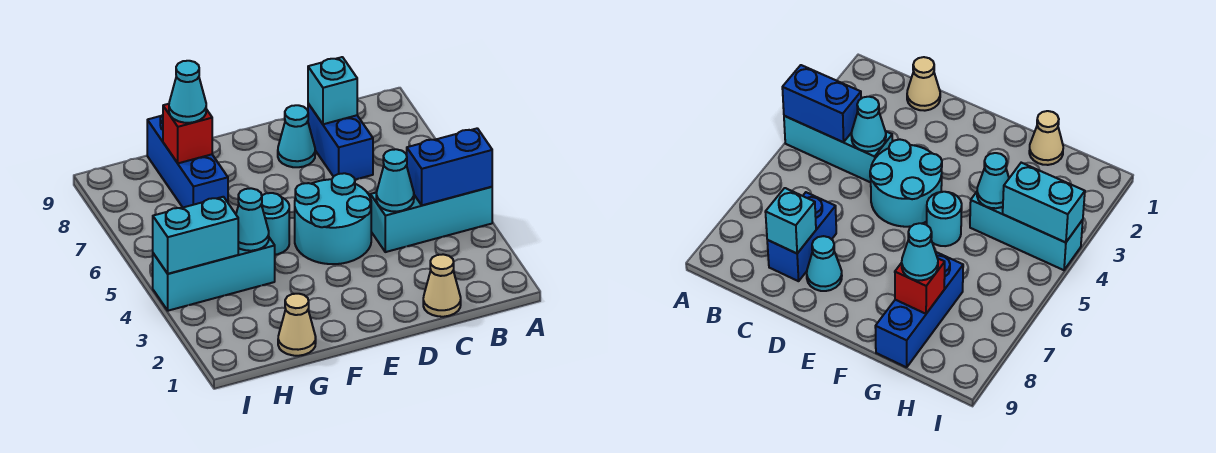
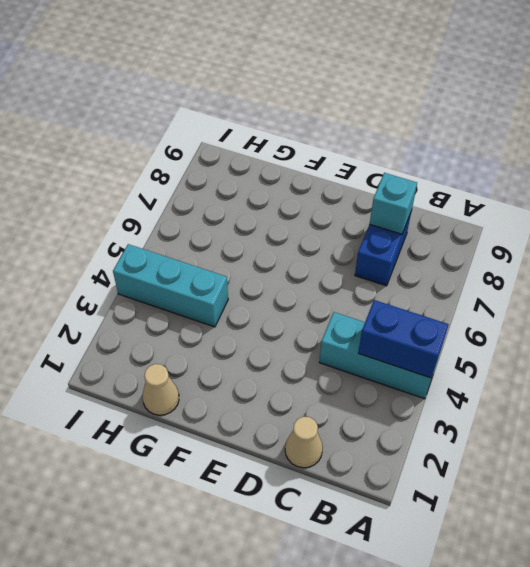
none -> cyan 2x2 round brick [295,173,371,264]
none -> cyan 1x1 cone [278,105,315,167]
none -> cyan 1x1 round brick [261,193,289,255]

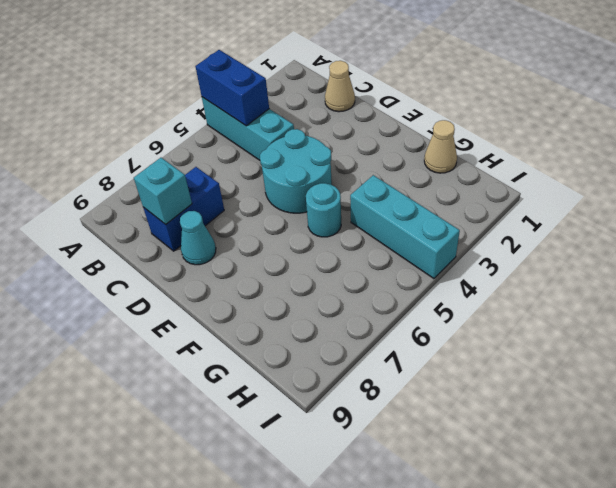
none -> blue 1x3 brick [147,115,228,207]
none -> cyan 1x1 cone [376,149,414,212]
none -> cyan 1x1 cone [236,188,269,251]

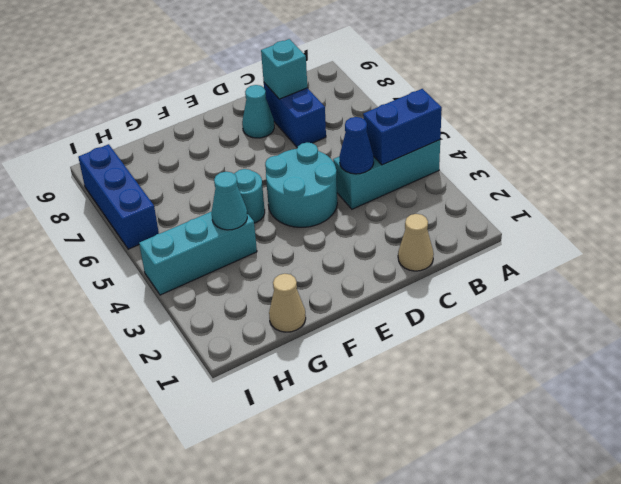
blue 1x1 cone [339,117,374,174] -> cyan 1x1 cone [376,149,414,212]
blue 1x3 brick [78,144,159,249] -> blue 1x3 brick moved to [147,115,228,207]
none -> red 1x1 brick [163,104,212,163]
none -> cyan 1x2 brick [153,197,238,274]
none -> cyan 1x1 cone [169,61,206,123]

